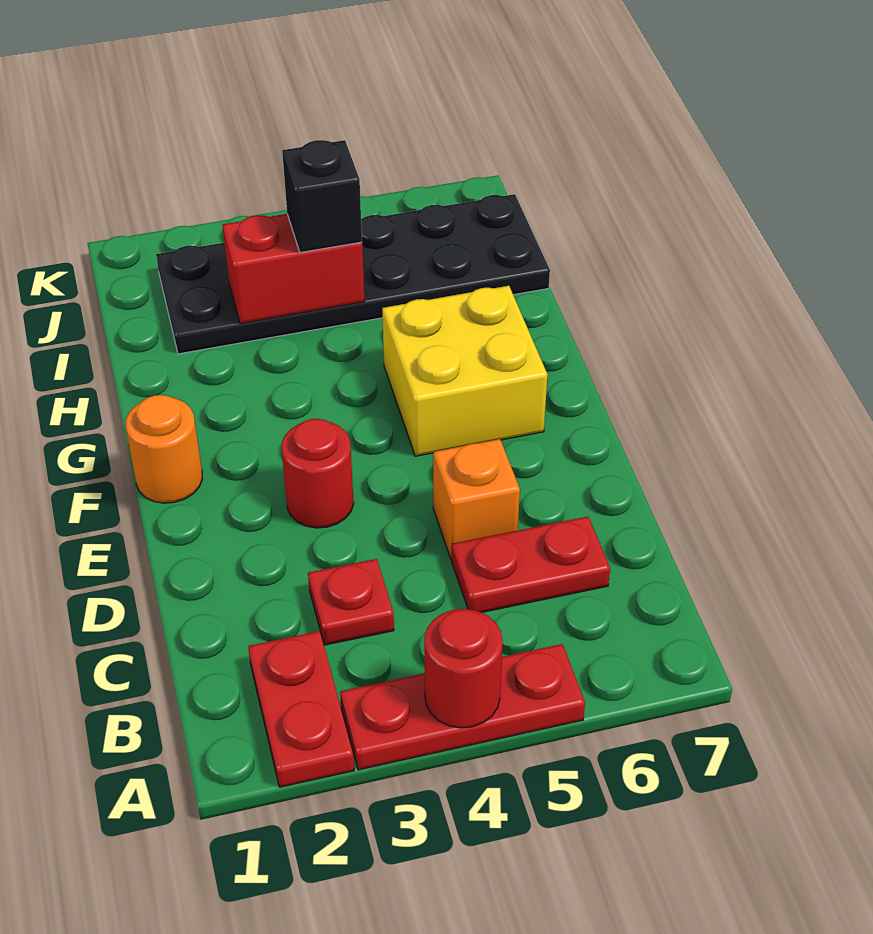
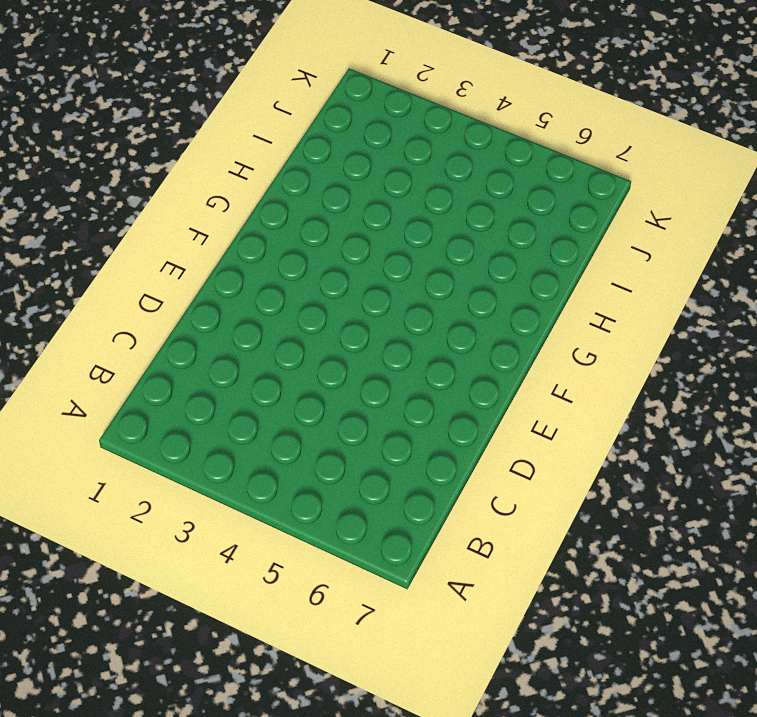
none -> red 1x2 plate [248,631,354,787]
none -> red 1x3 plate [340,644,585,770]
none -> red 1x1 plate [308,559,394,645]

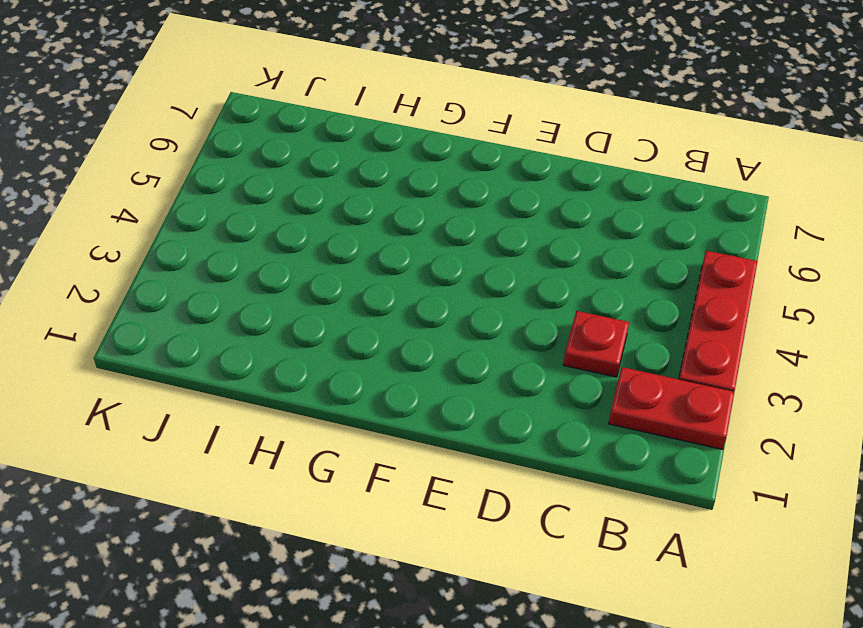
none -> red 1x2 plate [452,517,610,613]
none -> orange 1x1 brick [433,439,520,559]
none -> red 1x1 round brick [281,419,354,528]

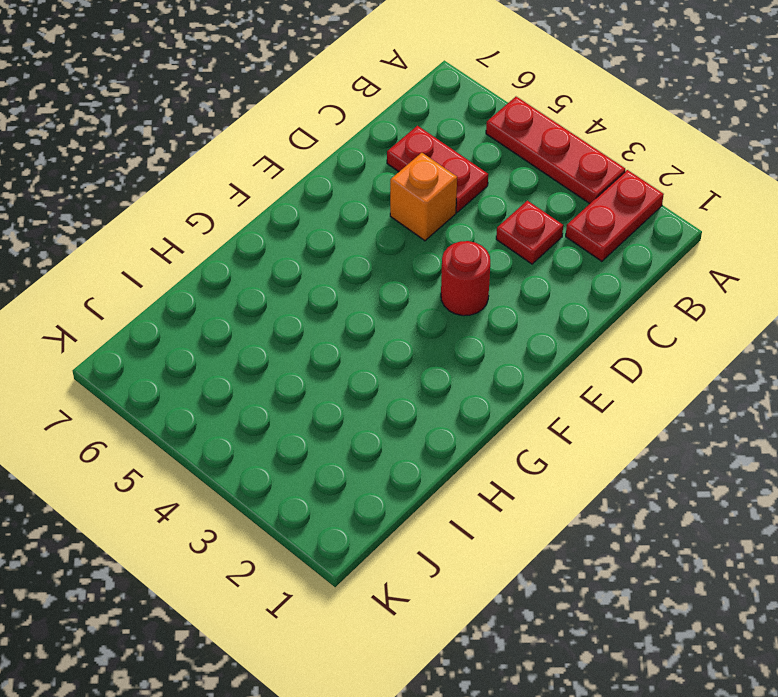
none -> orange 1x1 round brick [126,395,202,503]
none -> yellow 2x2 brick [382,286,548,456]
none -> black 2x6 plate [156,194,550,354]

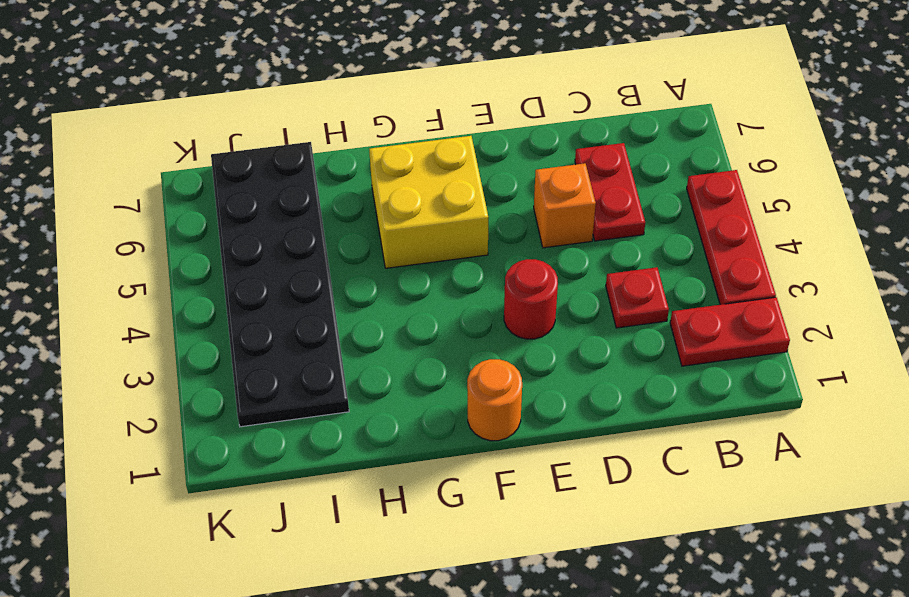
none -> red 1x1 round brick [424,609,503,728]
none -> red 1x2 brick [222,214,365,324]
none -> black 1x1 brick [282,140,362,253]

